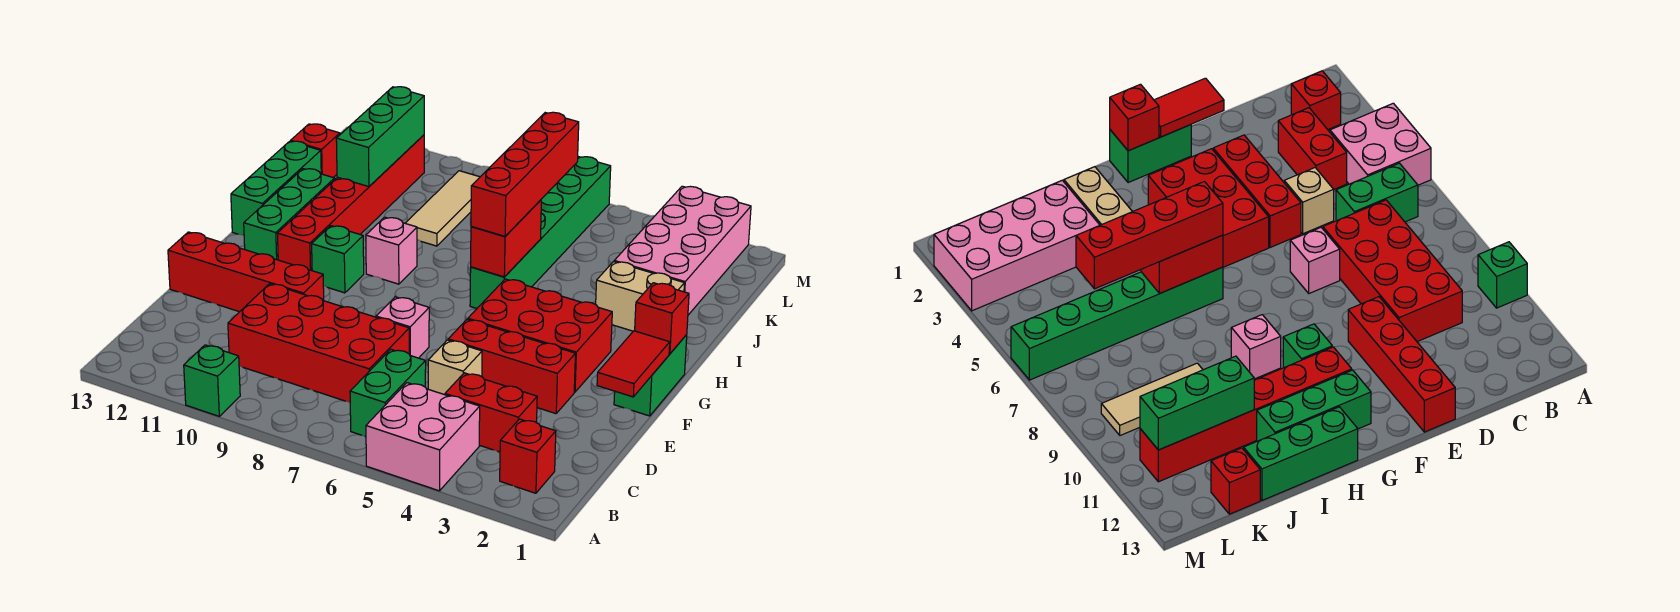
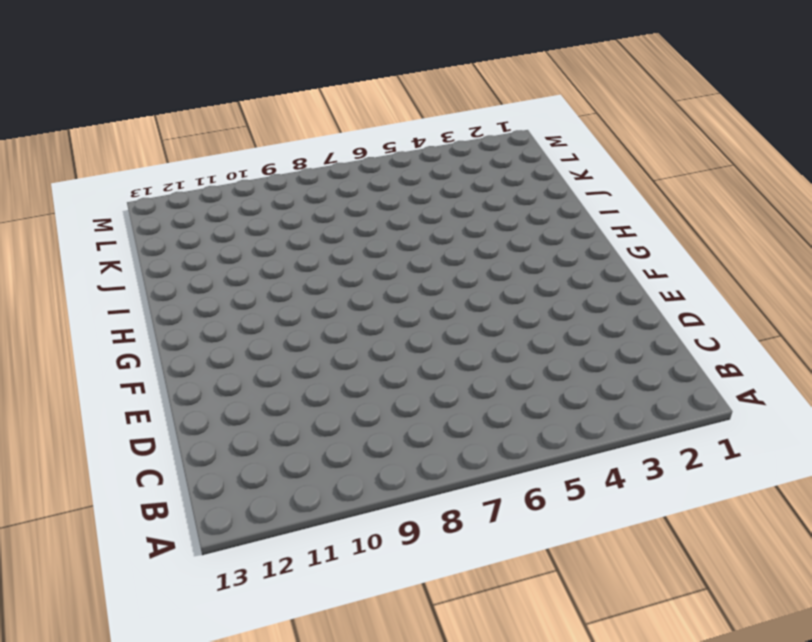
none -> pink 2x2 brick [366,383,480,491]
none -> green 1x1 brick [184,345,240,416]
none -> red 1x1 brick [500,419,556,493]

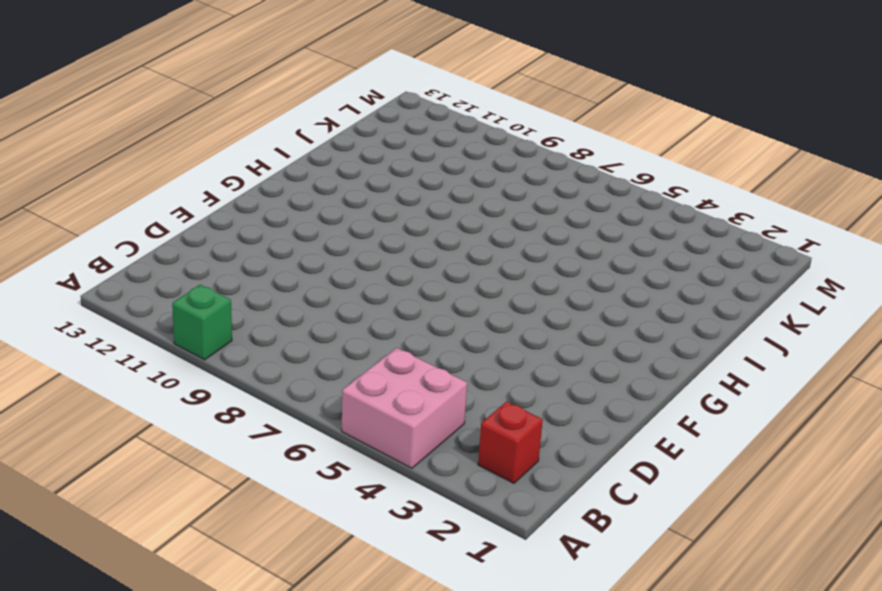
none -> green 1x2 brick [350,350,426,437]
none -> red 1x2 brick [445,373,537,452]
none -> red 2x4 brick [228,284,409,403]

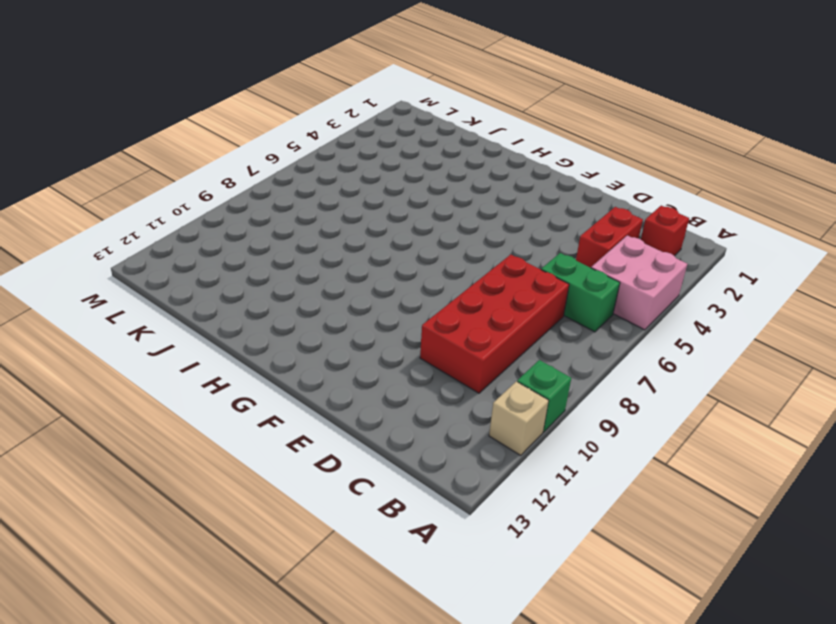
tan 1x1 brick [489,381,549,455] -> tan 1x1 brick moved to [428,340,482,395]
none -> red 1x3 brick [448,319,575,414]
none -> pink 1x1 brick [376,297,429,358]
none -> red 1x4 brick [168,232,324,312]

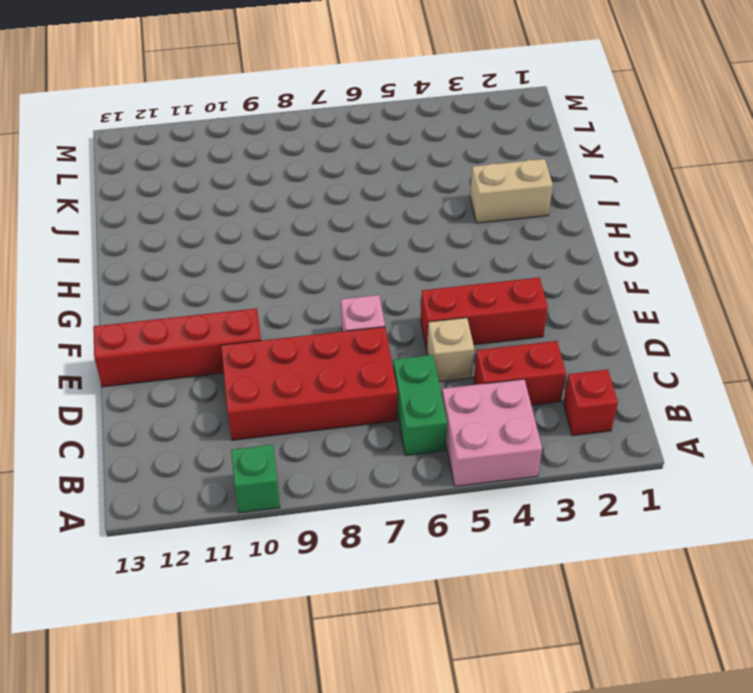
none -> green 1x2 brick [614,335,687,416]
none -> red 2x3 brick [468,279,612,392]
none -> green 1x1 brick [312,226,364,293]

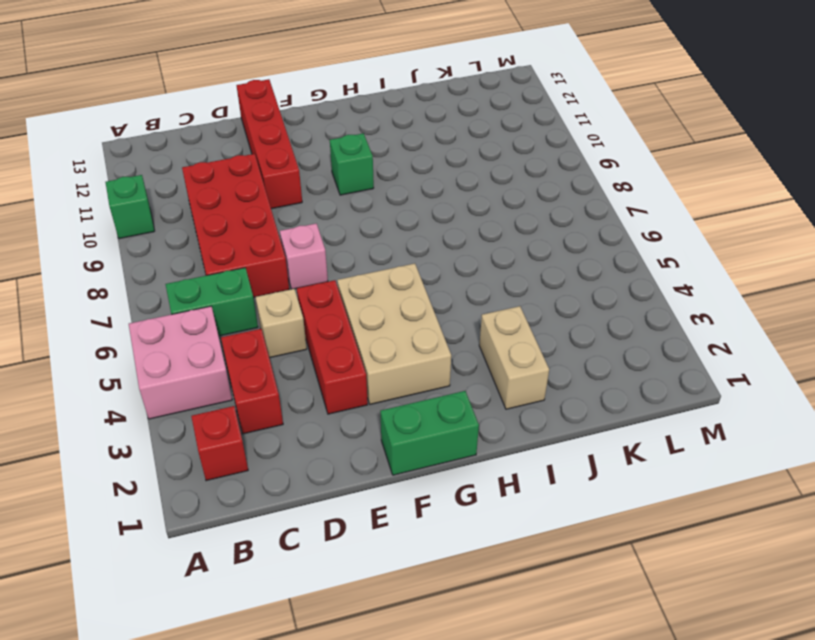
tan 2x3 brick [337,263,451,404] -> red 2x3 brick [468,279,612,392]
none -> red 1x6 brick [277,135,424,271]
none -> green 1x3 brick [244,169,335,260]
none -> green 1x6 brick [470,157,611,309]

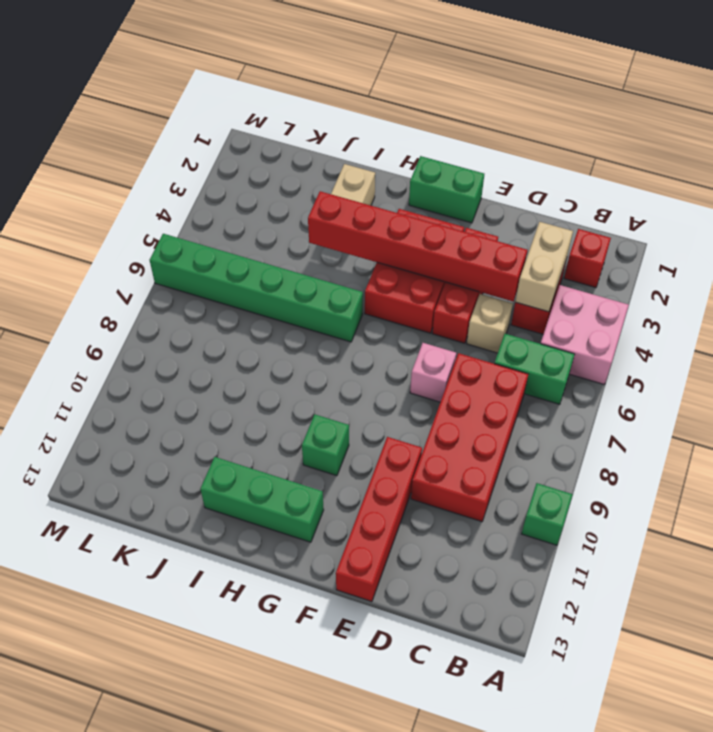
tan 1x2 brick [515,222,573,312] -> none
red 1x6 brick [308,191,528,301] -> red 1x6 brick moved to [277,135,424,271]
none -> pink 1x1 brick [366,217,417,284]
none -> green 1x3 brick [231,141,321,235]
none -> pink 2x4 brick [614,186,751,315]

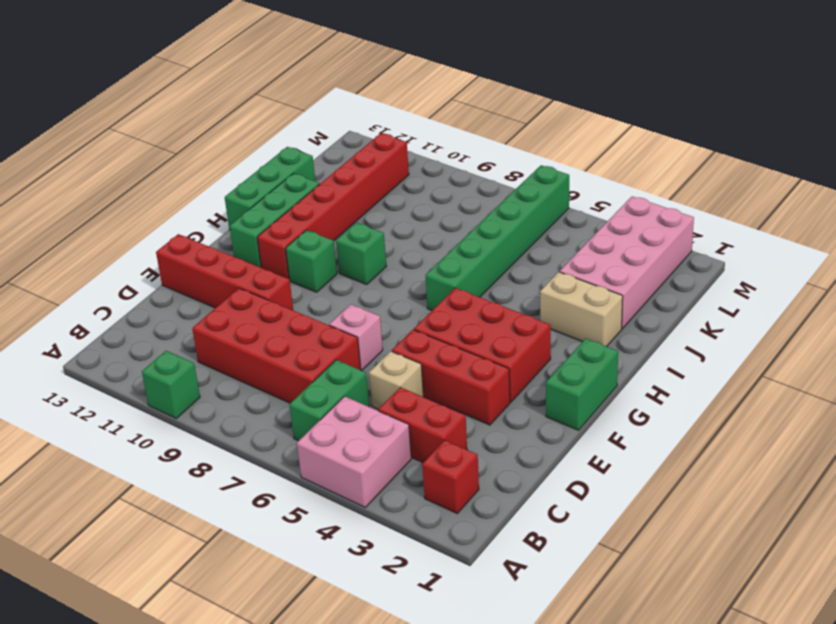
green 1x1 brick [336,223,386,284] -> pink 1x1 brick [366,217,417,284]
none -> tan 1x3 tile [405,171,480,246]
none -> red 1x1 brick [291,124,340,177]
none -> red 1x2 tile [597,331,670,397]

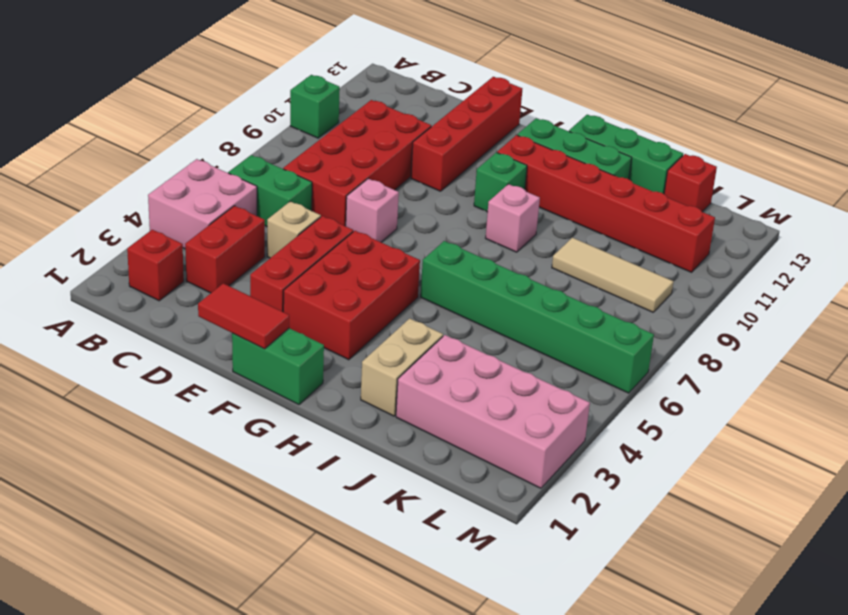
none -> red 1x1 brick [635,283,689,354]
none -> red 1x2 brick [471,200,541,277]
none -> green 1x3 brick [336,87,424,187]

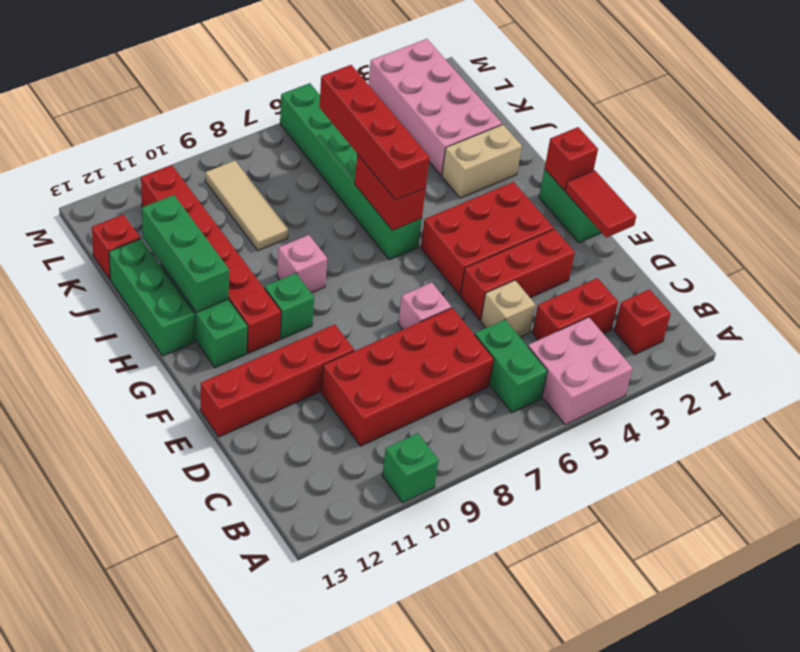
green 1x3 brick [142,195,229,313] -> green 1x3 brick moved to [336,87,424,187]

